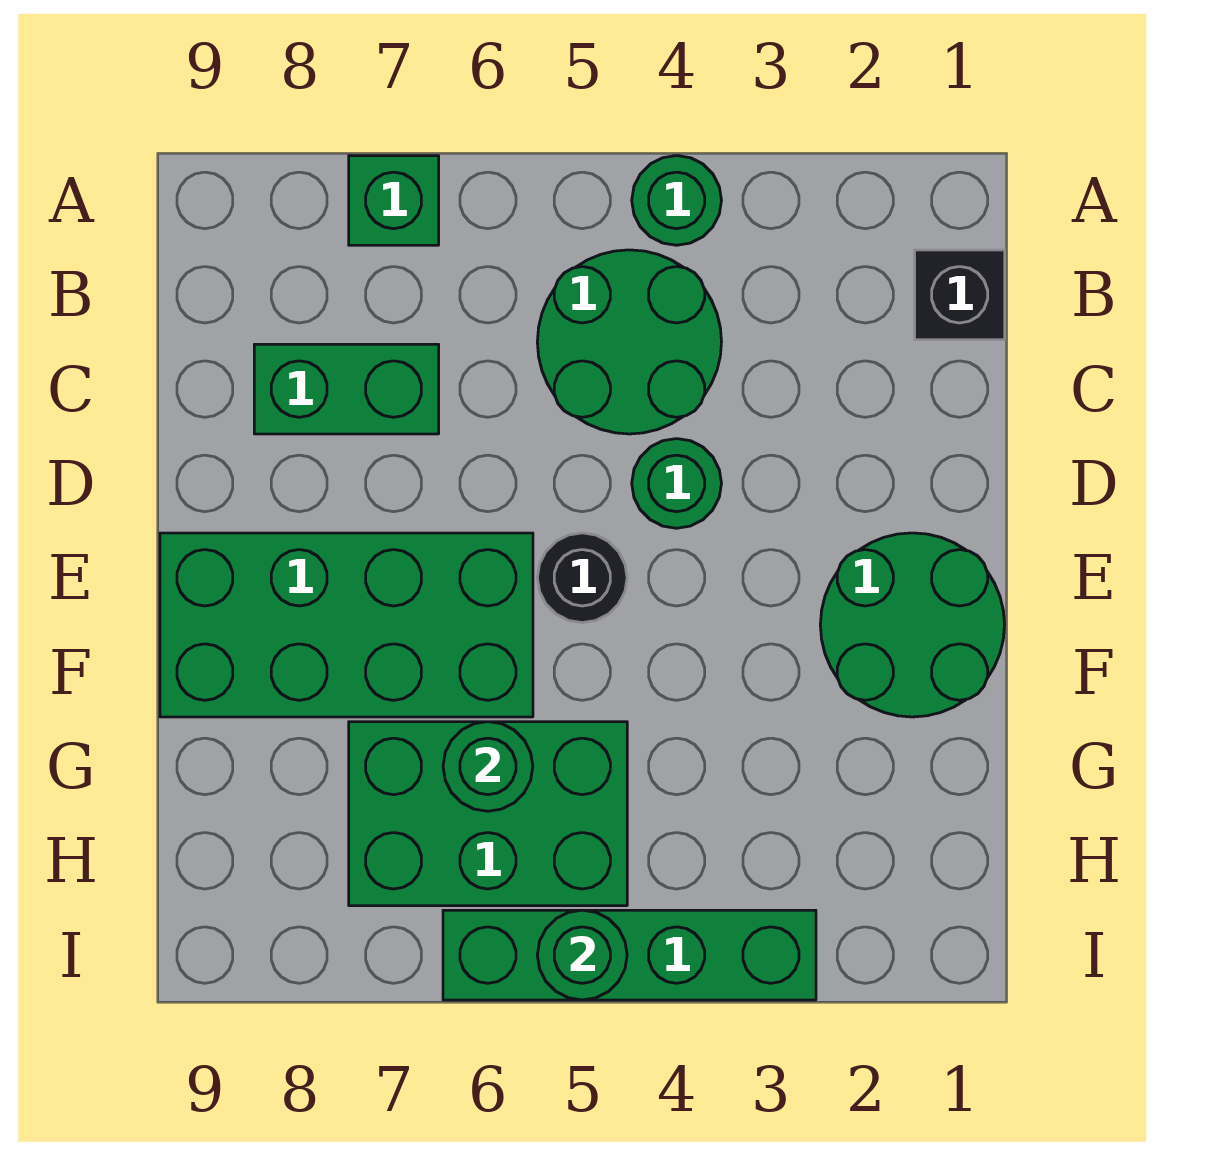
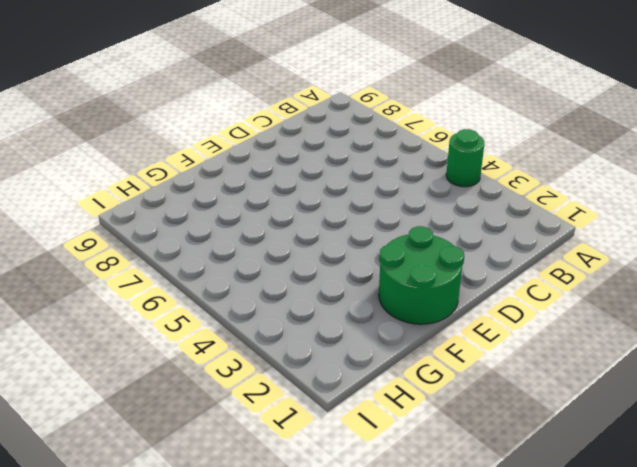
none -> green 1x1 brick [349,156,439,245]
none -> black 1x1 brick [915,250,1005,340]
none -> green 2x2 round brick [537,250,722,434]

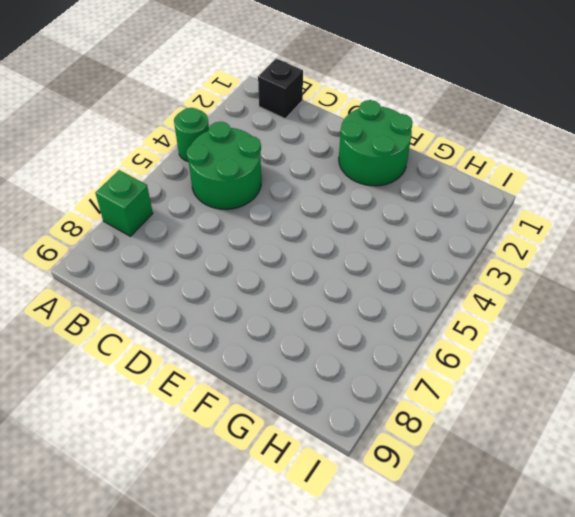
none -> green 1x2 brick [254,344,439,434]
none -> green 1x1 round brick [632,439,721,528]
none -> black 1x1 round brick [537,533,627,623]

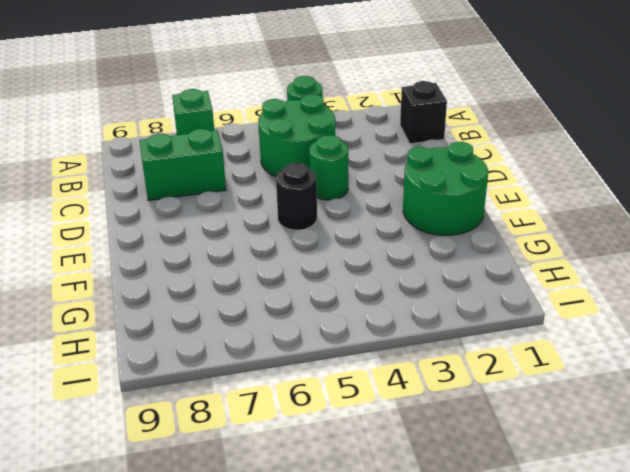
none -> green 2x4 brick [160,533,533,717]
none -> green 2x3 brick [349,722,627,906]
none -> green 1x4 brick [443,910,816,1000]

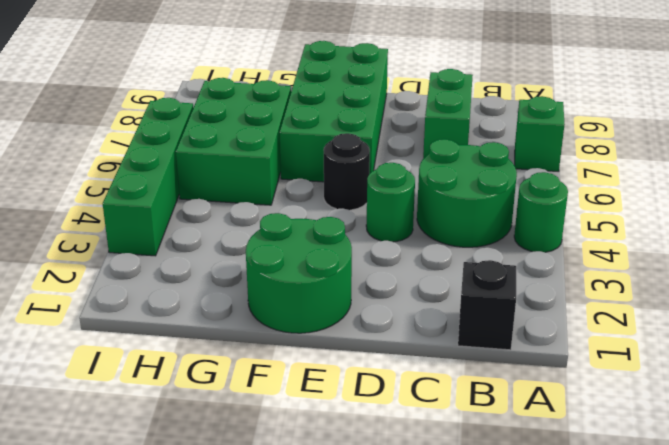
none -> green 1x1 round brick [443,722,533,811]
none -> green 1x1 round brick [537,910,627,1000]

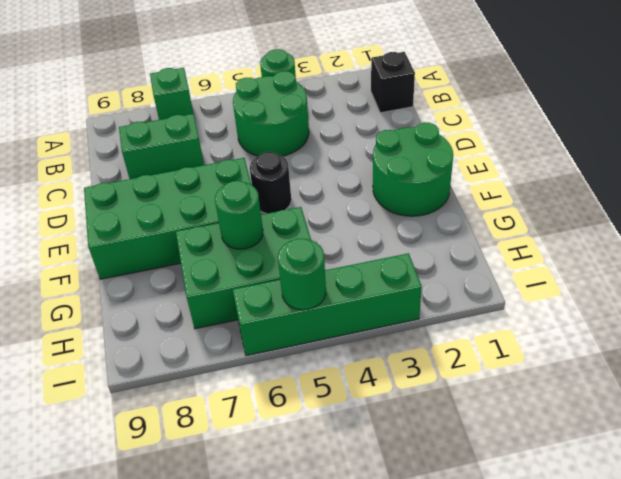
none -> green 1x1 round brick [632,439,721,528]

